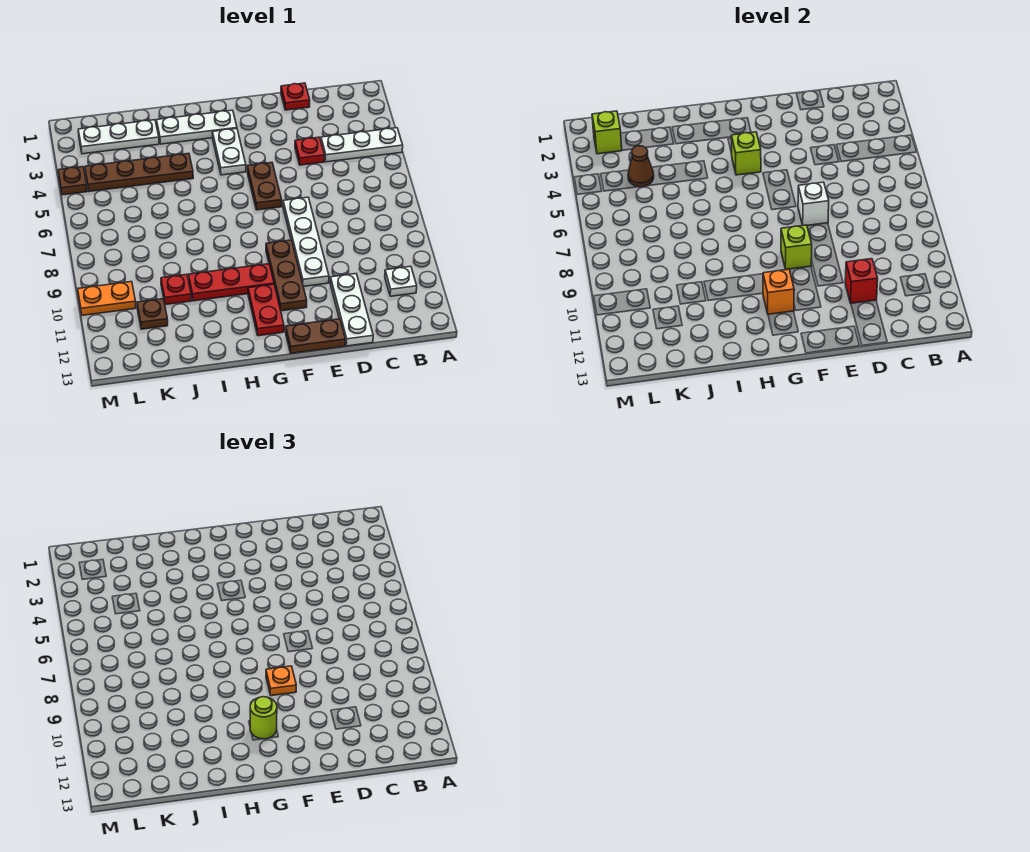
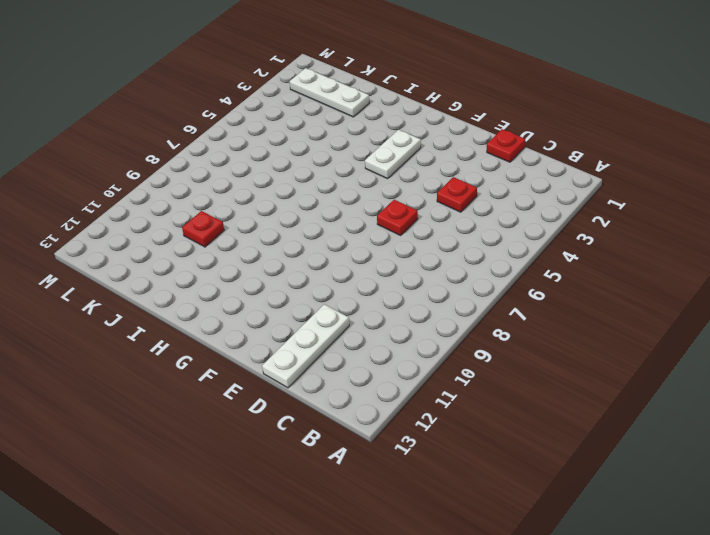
red 1x1 plate [377,200,418,235] -> none
none -> white 1x3 plate [321,128,403,162]
none -> white 1x1 plate [385,266,417,296]
none -> white 1x4 plate [283,197,329,286]

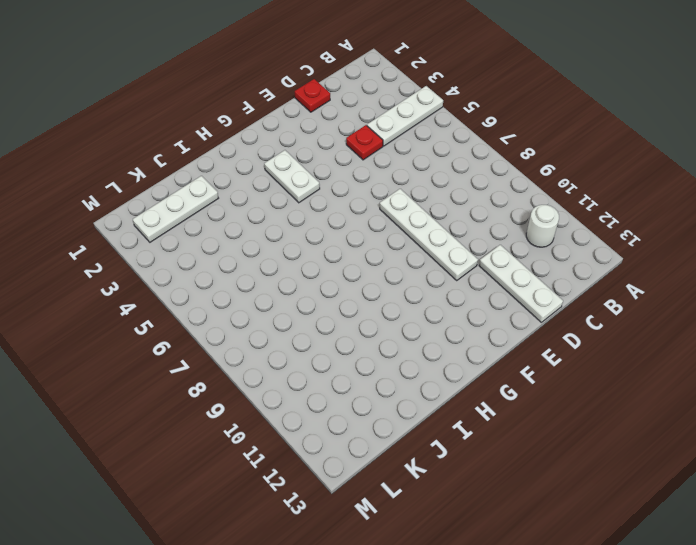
white 1x1 round brick [526,205,559,247] -> white 1x1 plate [385,266,417,296]
none -> brown 1x2 plate [286,319,345,353]
none -> brown 1x2 plate [247,162,282,210]
none -> brown 1x3 plate [266,240,307,311]

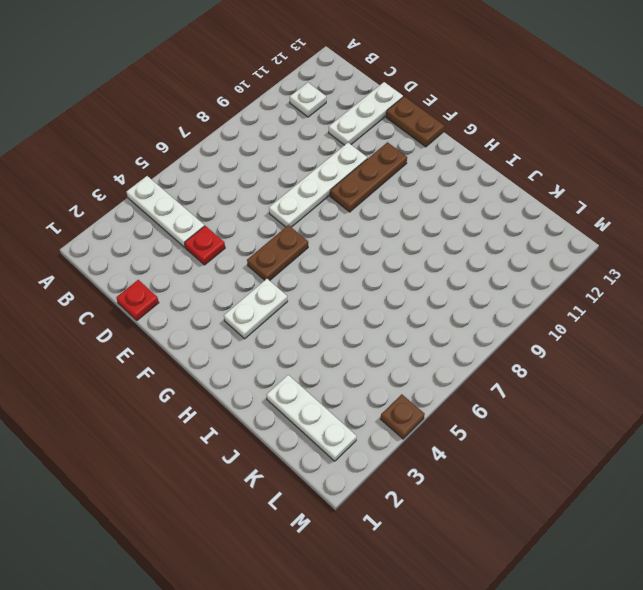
none -> white 1x3 plate [157,110,237,144]
none -> red 1x3 plate [188,264,274,301]
none -> red 1x2 plate [248,284,284,336]

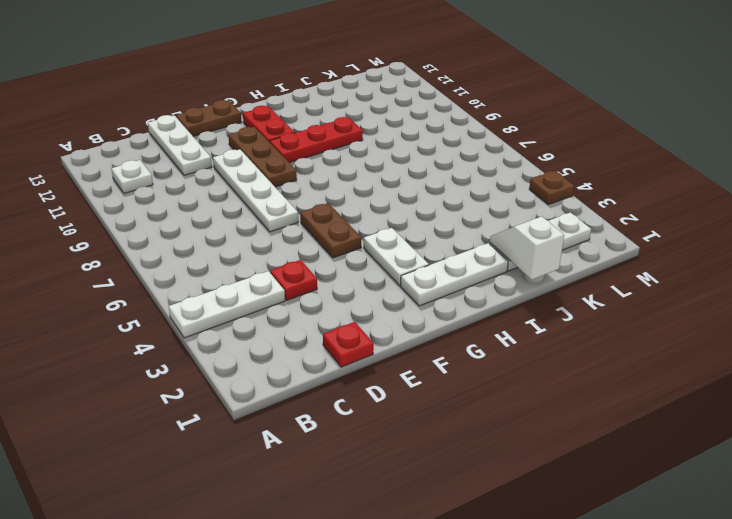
white 1x2 slope [490,216,564,280] -> none
none -> brown 1x4 plate [85,153,193,191]
none -> red 1x1 plate [161,274,191,305]
none -> brown 1x1 plate [137,299,168,329]

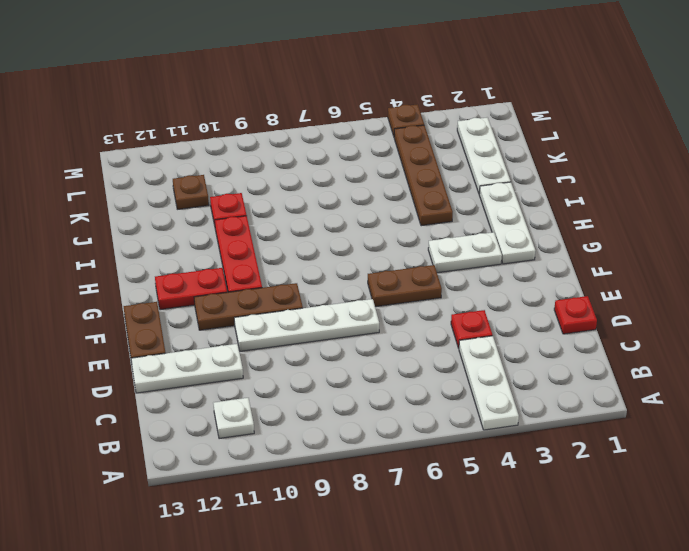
none -> orange 1x2 plate [78,282,136,315]
none -> red 1x1 brick [845,259,878,303]
none -> white 1x1 brick [798,182,829,225]

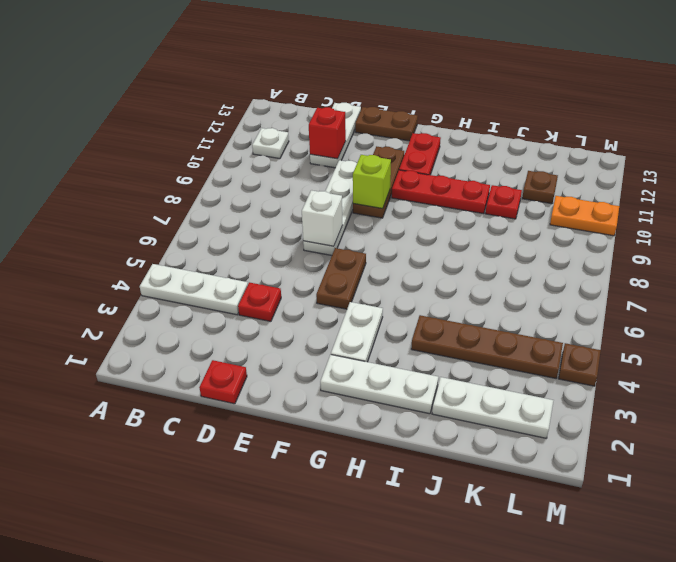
none -> lime 1x1 brick [731,132,761,175]
none -> orange 1x1 brick [763,269,794,314]
none -> brown 1x1 cone [628,146,654,187]

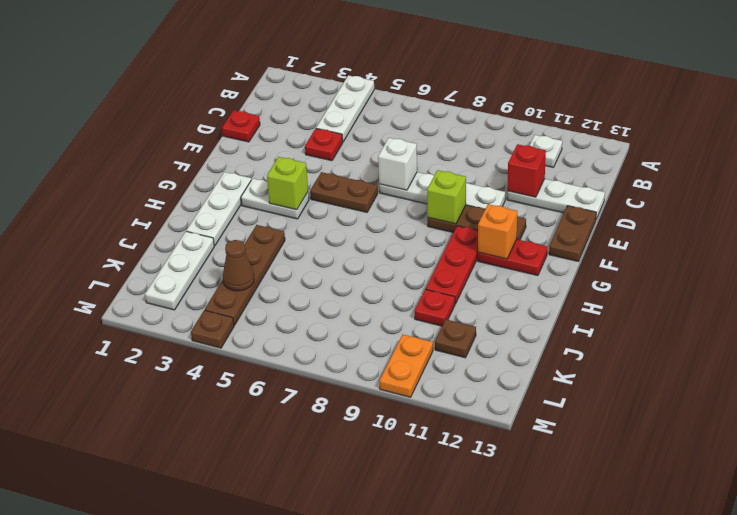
none -> lime 1x1 brick [592,111,622,154]
none -> orange 1x1 plate [266,666,296,696]
none -> lime 1x1 round brick [250,697,277,739]

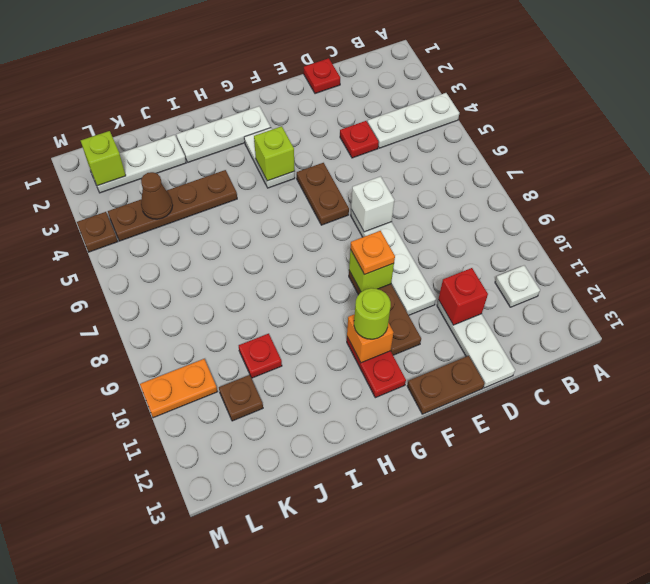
none -> red 1x3 plate [188,264,274,301]

